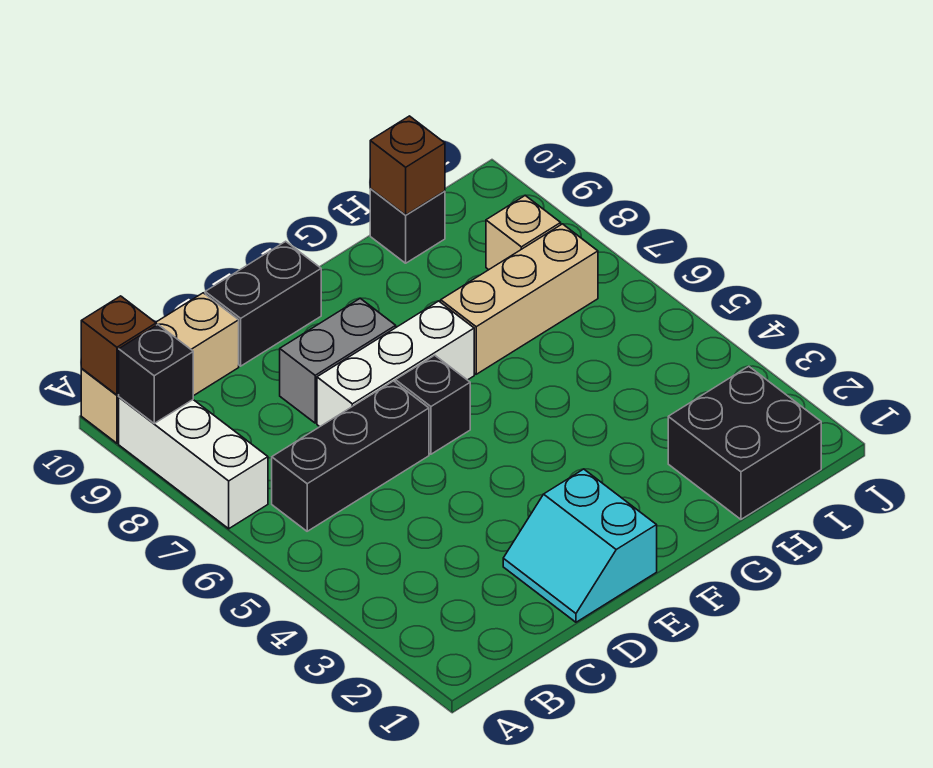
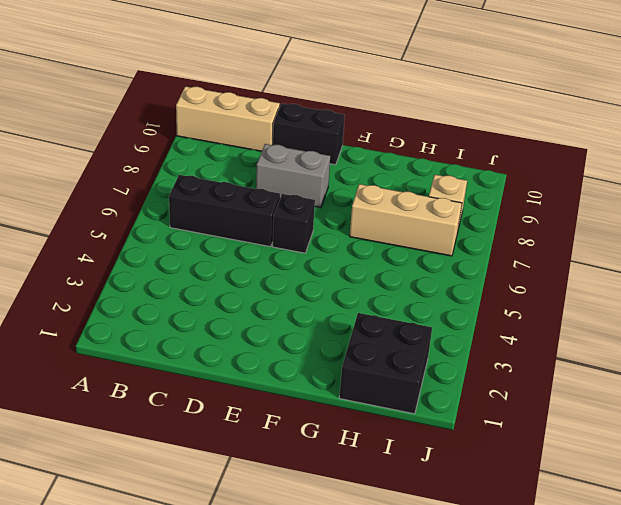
none -> white 1x3 brick [119,397,268,529]
none -> cyan 2x2 slope [503,469,657,622]
none -> white 1x3 brick [317,301,474,427]

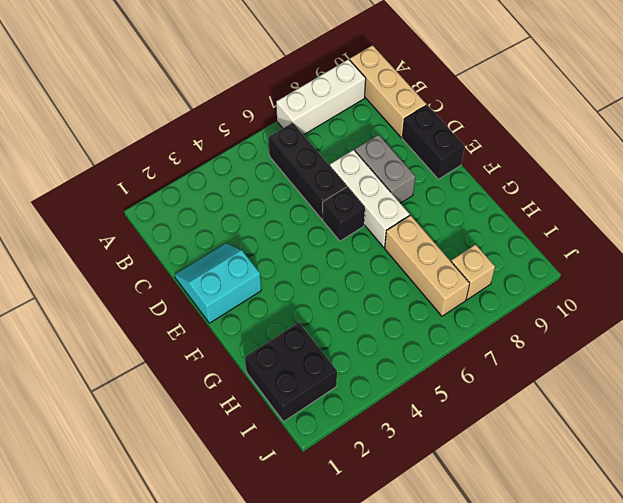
none -> black 1x1 brick [370,188,445,263]
none -> black 1x1 brick [119,325,193,423]
none -> brown 1x1 brick [81,296,156,395]

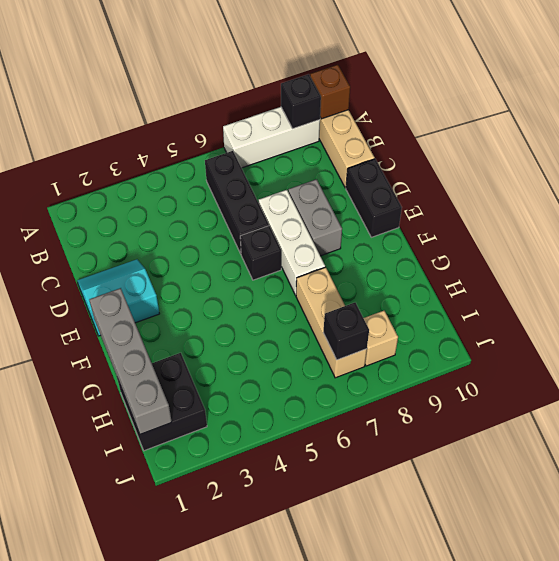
grey 1x4 brick [89,288,172,434] -> none
black 1x1 brick [323,303,369,360] -> black 1x1 brick moved to [370,188,445,263]
none -> brown 1x1 brick [370,116,445,215]

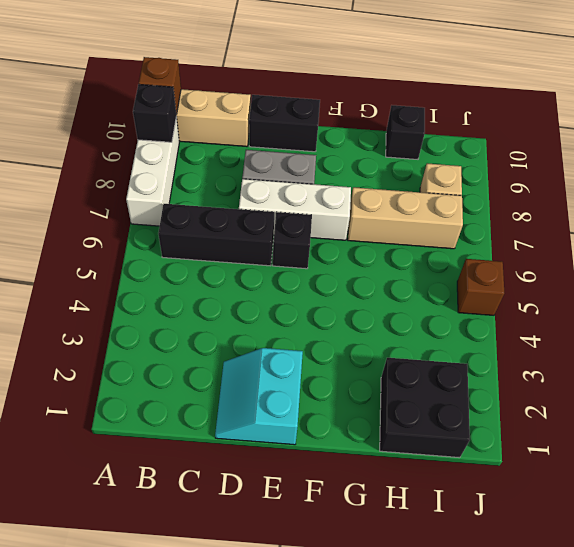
brown 1x1 brick [457,259,504,315] -> brown 1x1 brick moved to [370,116,445,215]

